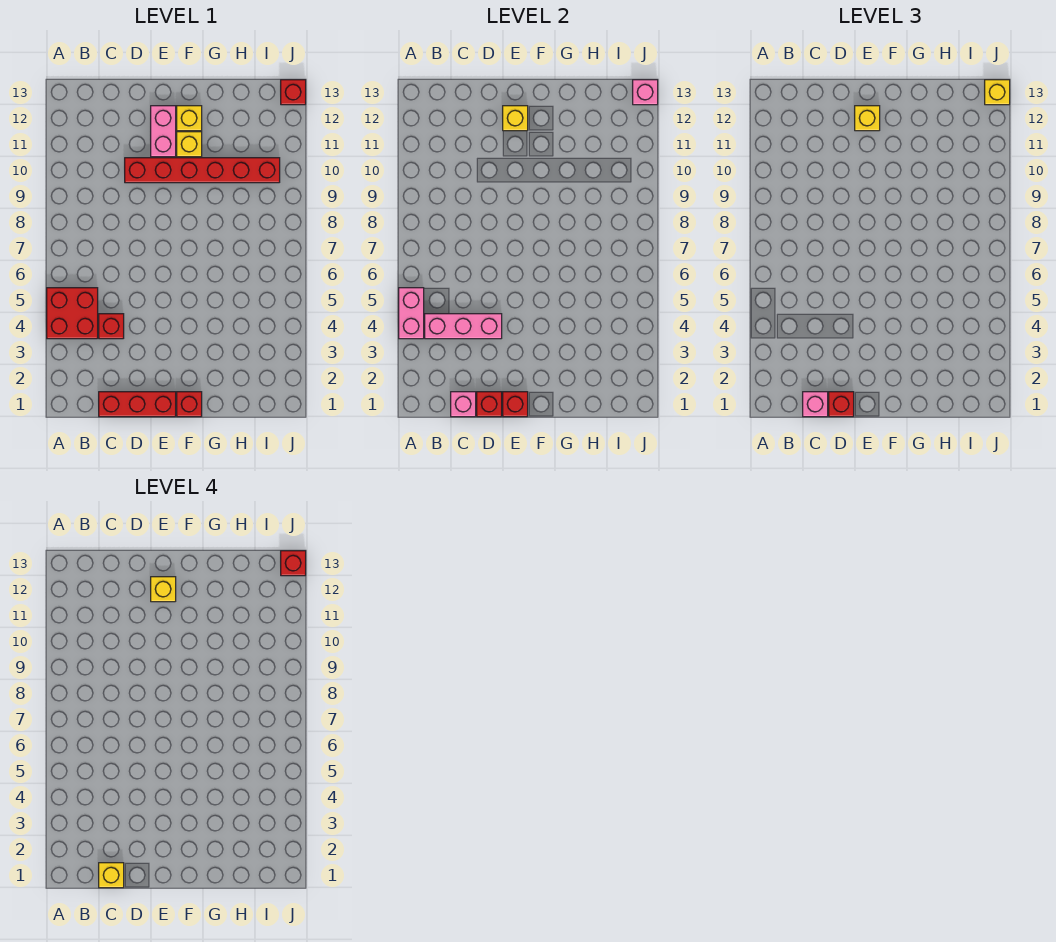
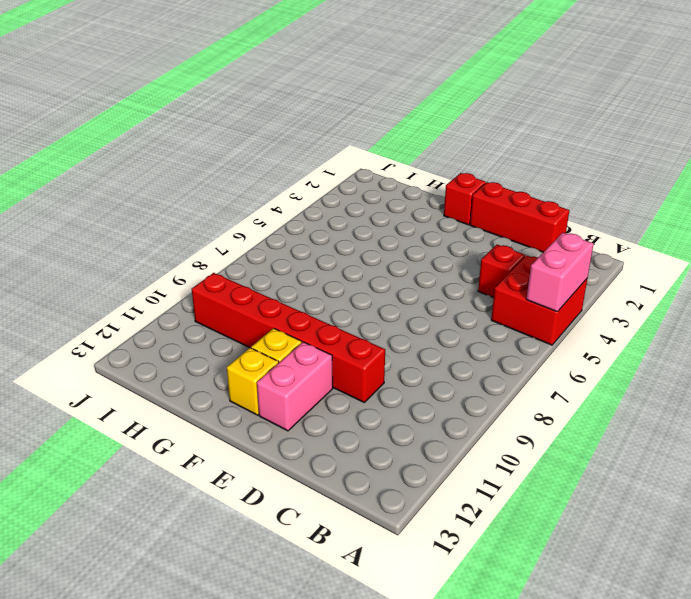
none -> red 1x1 brick [281,80,306,105]
none -> pink 1x3 brick [425,314,502,339]
none -> pink 1x1 brick [451,392,476,417]

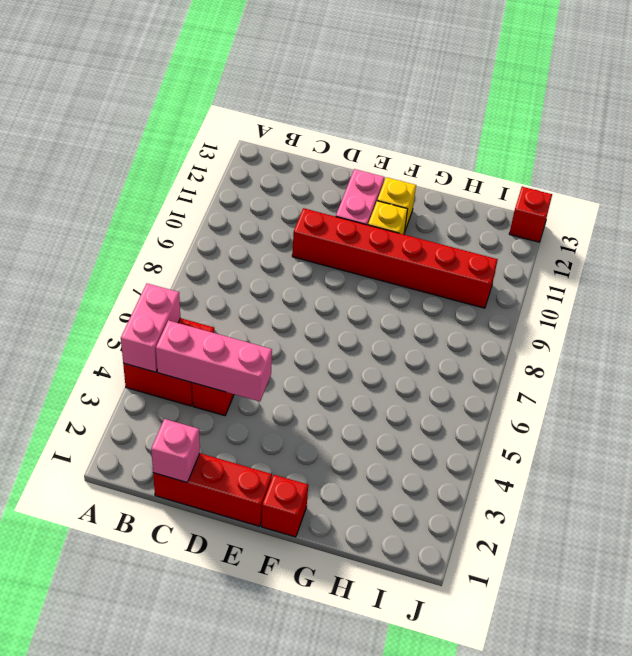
none -> red 1x1 brick [477,392,502,417]
none -> red 1x1 brick [503,392,528,417]
none -> yellow 1x1 brick [503,106,528,131]

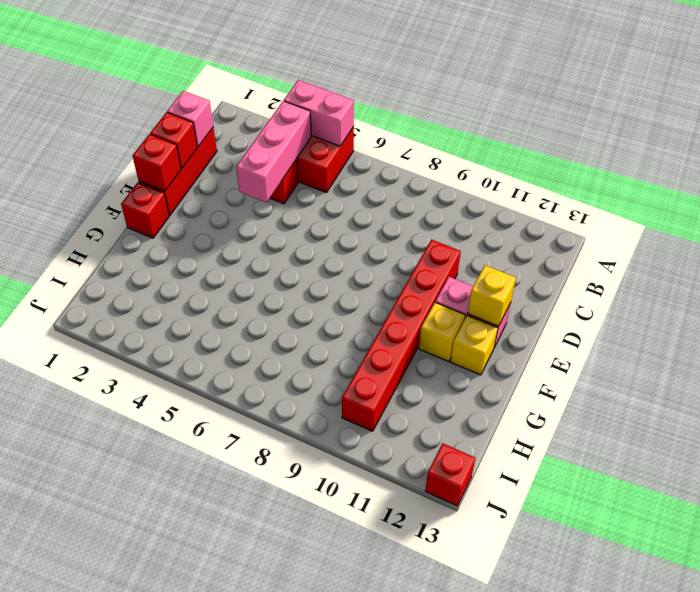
none -> pink 1x1 brick [633,80,658,105]
none -> pink 1x1 brick [803,392,828,417]
none -> red 1x1 brick [829,392,854,417]

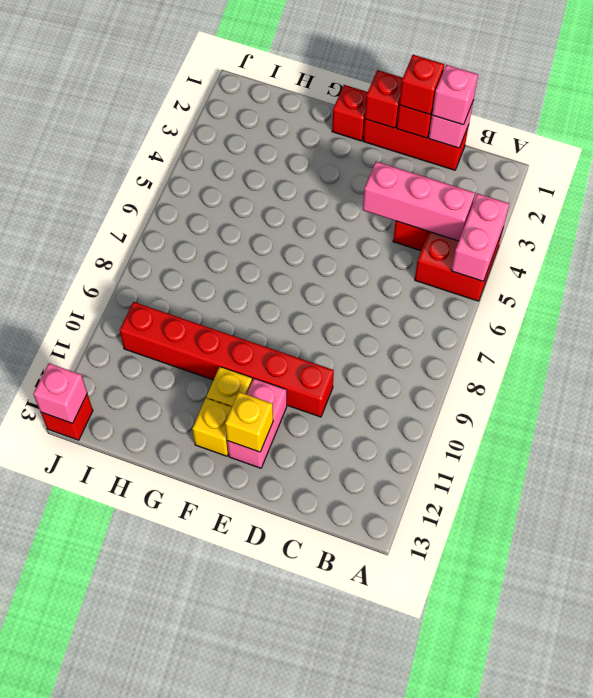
none -> yellow 1x1 brick [855,106,880,131]
none -> yellow 1x1 brick [985,80,1010,105]
none -> yellow 1x1 brick [99,863,124,888]

